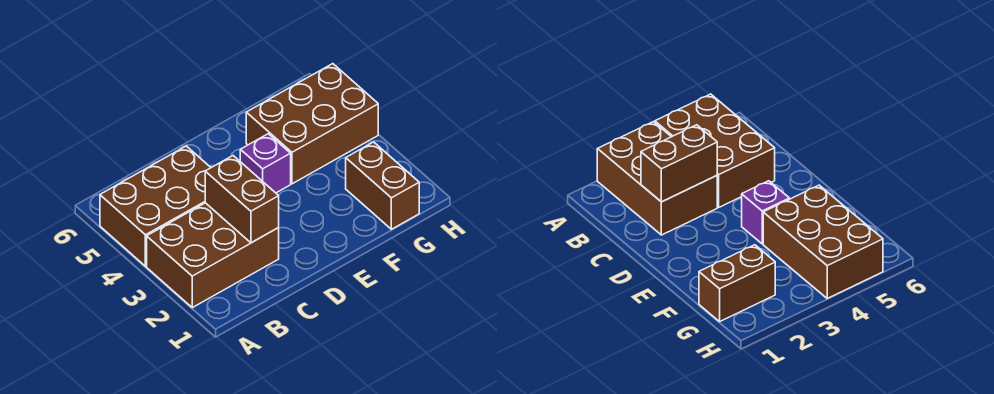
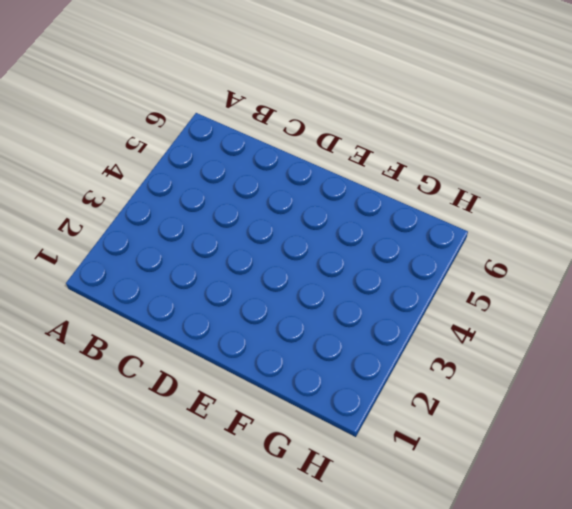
none -> brown 2x3 brick [147,203,279,308]
none -> brown 2x3 brick [100,146,211,266]

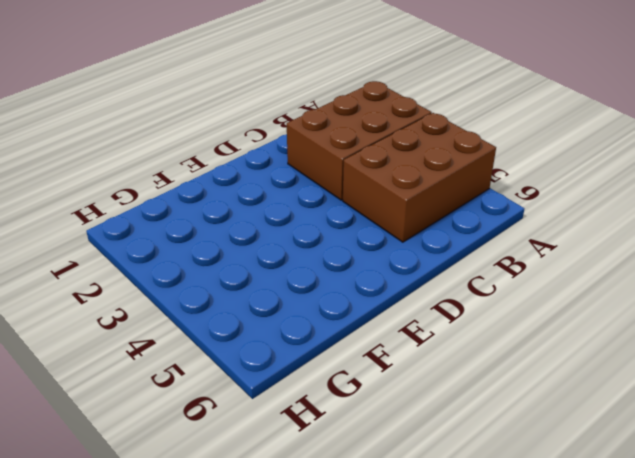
none -> purple 1x1 brick [240,134,291,193]
none -> brown 2x3 brick [246,64,378,184]

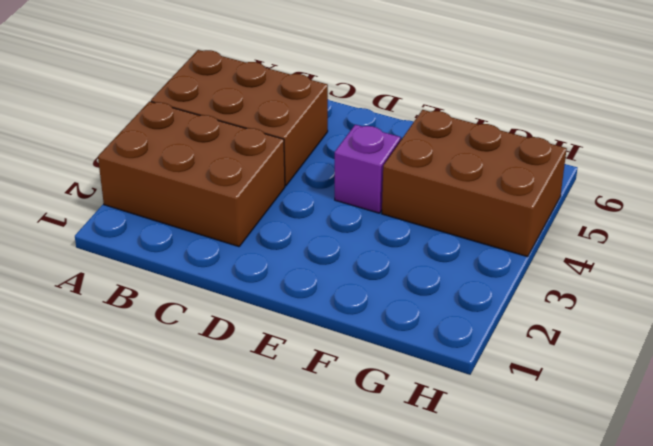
none -> brown 1x2 brick [346,142,419,229]
none -> brown 1x2 brick [205,156,279,243]

